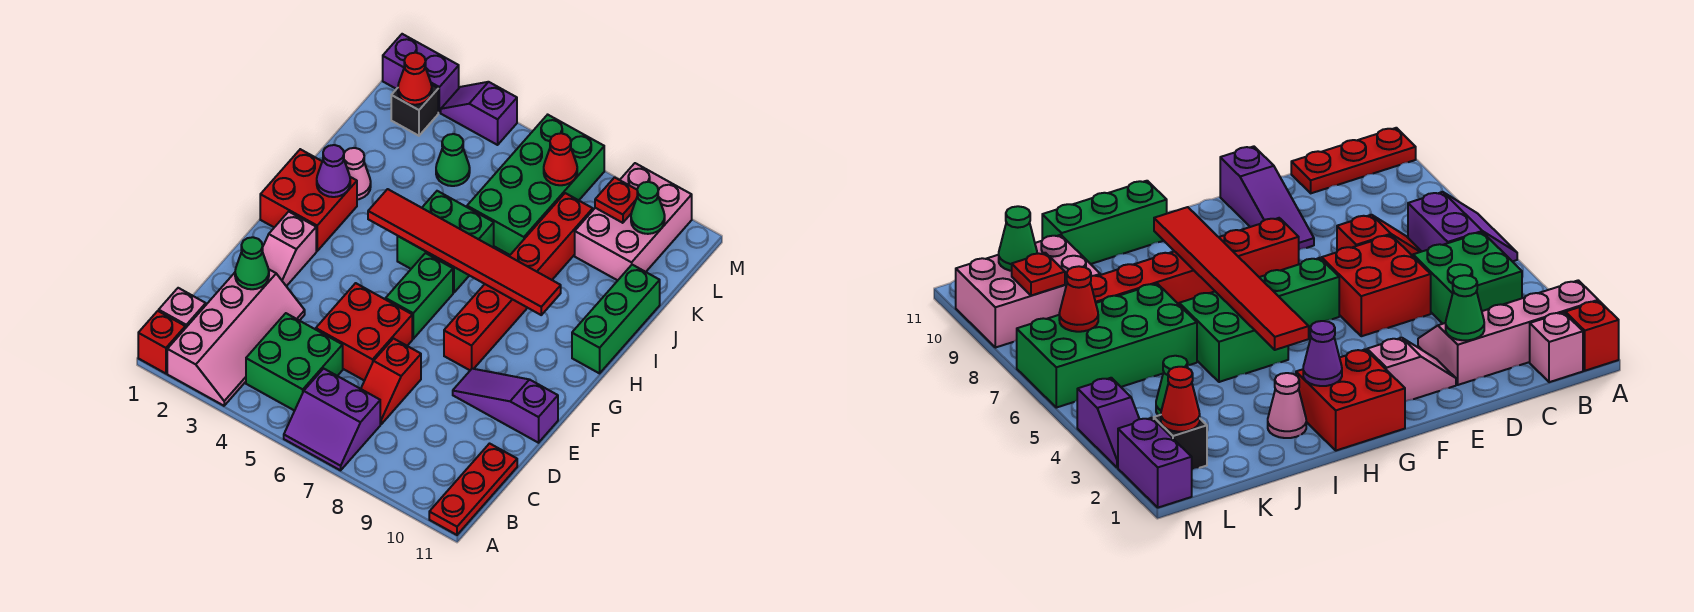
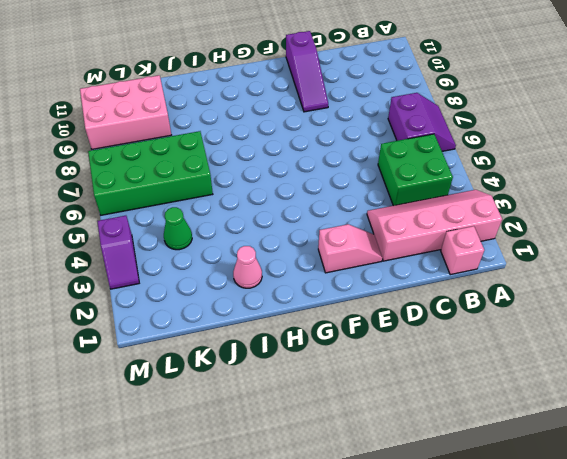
none -> red 1x1 brick [138,311,185,374]
none -> red 1x3 plate [429,444,517,535]
none -> red 1x2 slope [361,339,421,424]

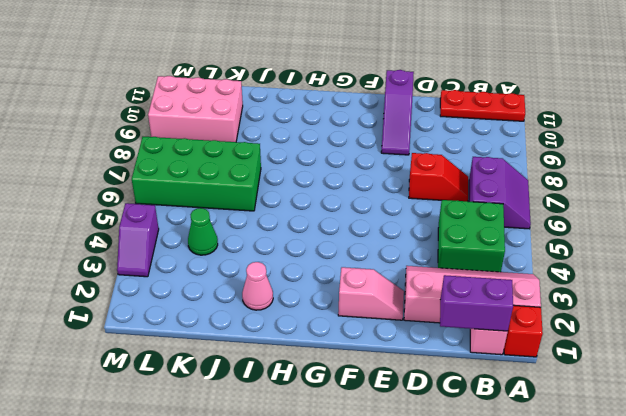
purple 1x2 brick [440,275,513,331] -> purple 1x2 brick turned to [383,34,459,112]
none -> red 2x2 brick [316,283,412,381]
none -> green 1x2 brick [386,253,453,339]
none -> red 1x6 brick [444,193,593,370]

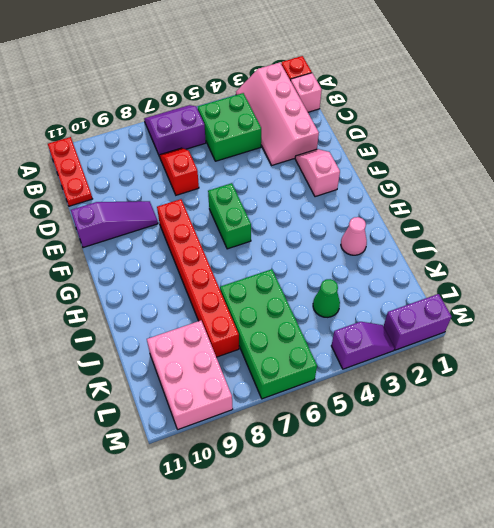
none -> red 2x2 brick [316,283,412,381]
none -> red 2x2 brick [260,149,357,251]
none -> green 2x2 brick [397,191,494,293]

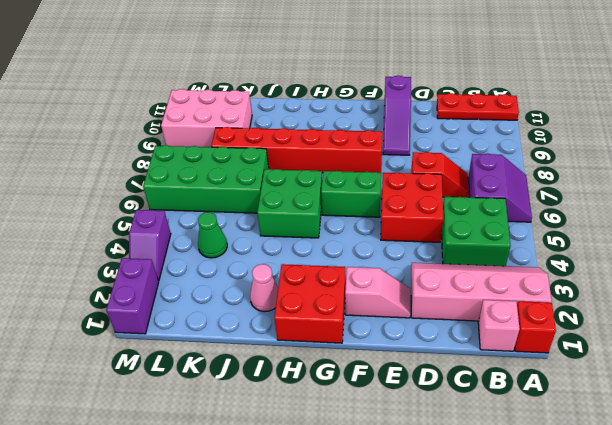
none -> green 1x3 brick [572,265,660,373]
none -> black 1x1 brick [391,84,438,136]
none -> green 1x1 cone [235,237,269,289]

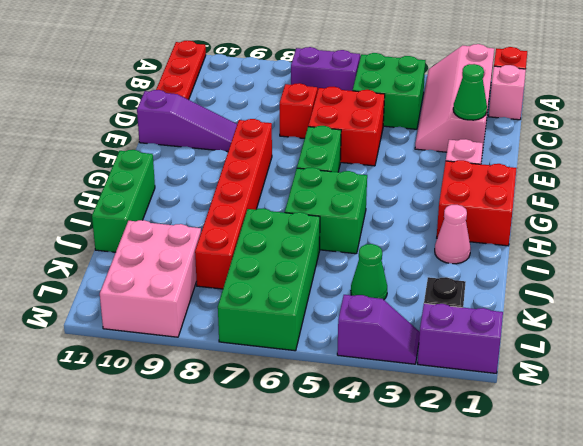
none -> purple 1x1 cone [317,145,350,197]
none -> red 1x6 tile [368,189,561,315]
none -> red 1x1 cone [398,53,432,105]

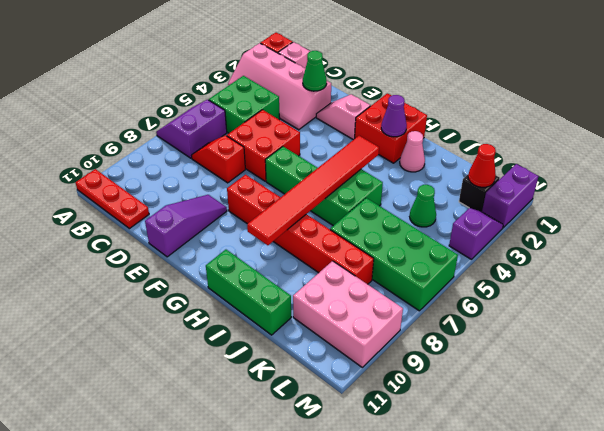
none -> red 1x1 cone [544,133,577,185]
none -> red 1x1 plate [595,177,637,223]
none -> green 1x1 cone [631,182,665,234]

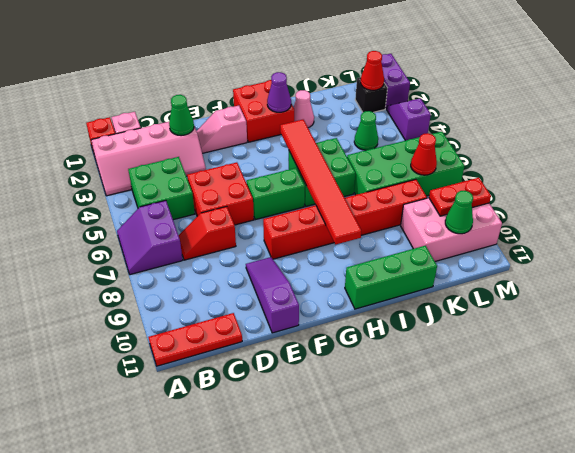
red 1x2 plate [429,178,491,216] -> red 1x1 plate [595,177,637,223]

